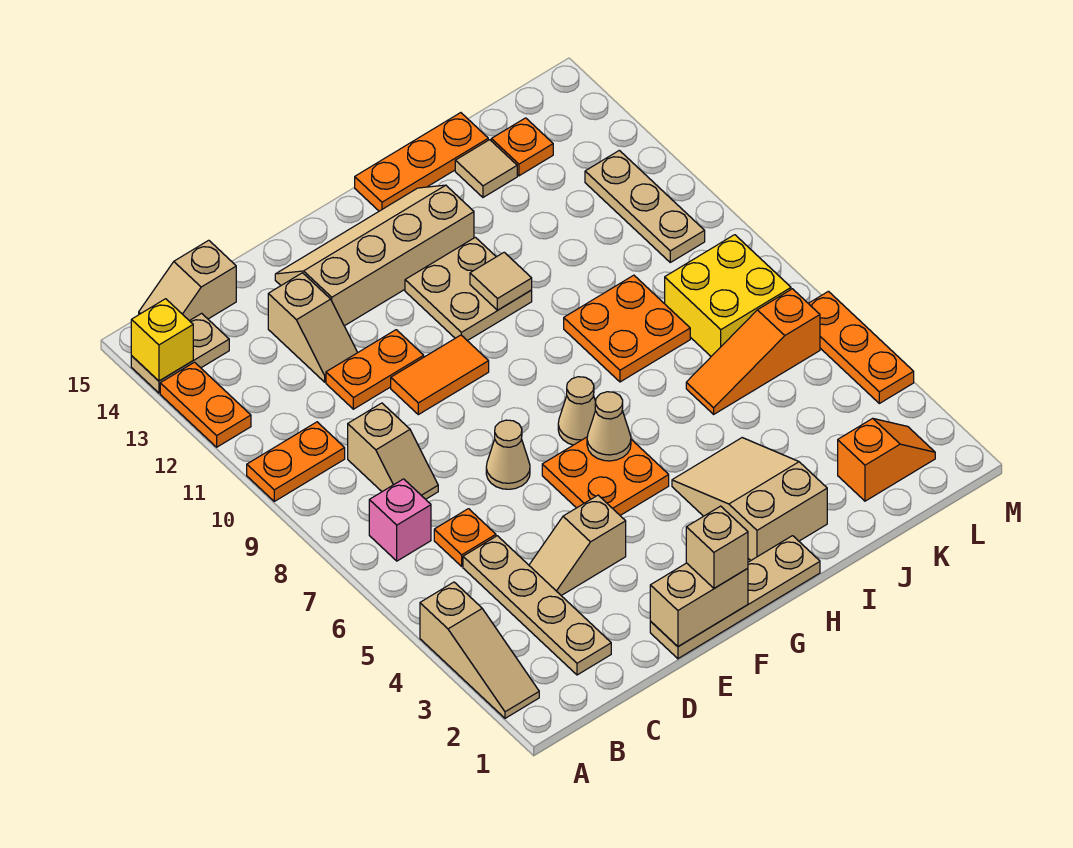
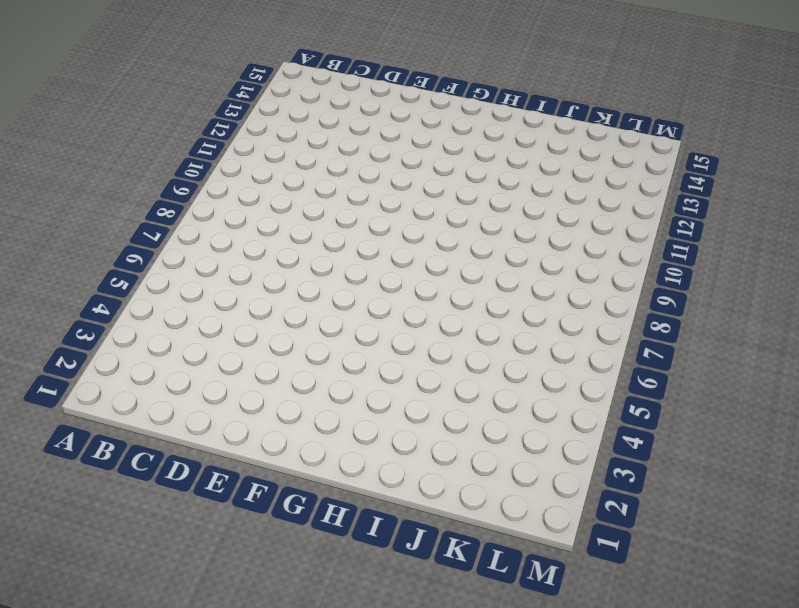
none -> tan 1x3 slope [420,582,539,718]
none -> orange 1x2 plate [247,422,345,501]
none -> orange 1x2 plate [160,362,251,447]
none -> tan 1x2 plate [131,313,229,393]

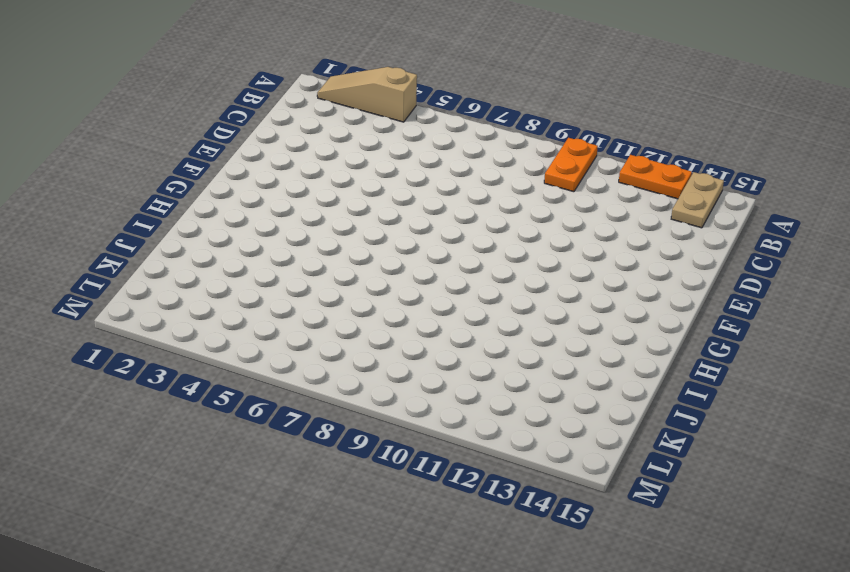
none -> pink 1x1 brick [369,479,431,561]
none -> tan 1x2 slope [139,240,236,321]
none -> tan 1x4 plate [463,536,611,675]
none -> orange 1x1 plate [434,509,496,566]

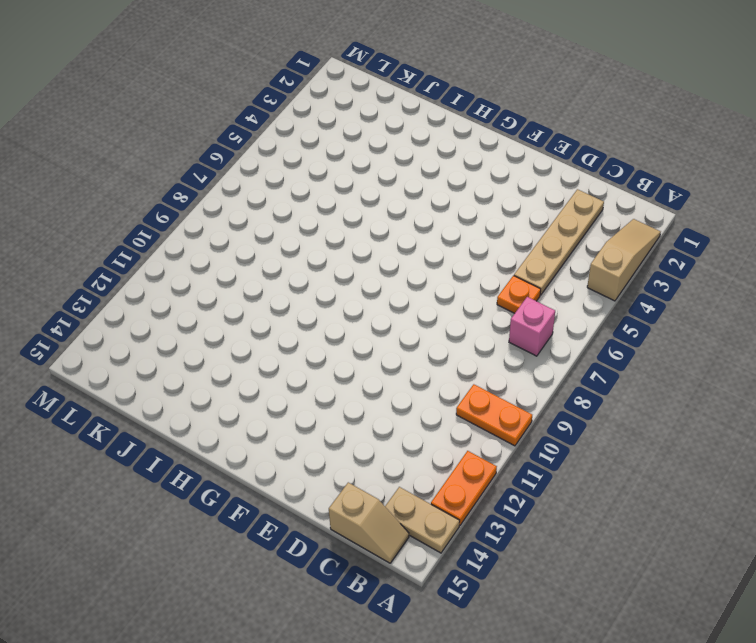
none -> tan 1x2 slope [348,403,438,499]
none -> tan 1x2 slope [529,495,626,596]
none -> orange 1x2 plate [326,330,424,409]
none -> tan 1x2 slope [268,273,358,382]

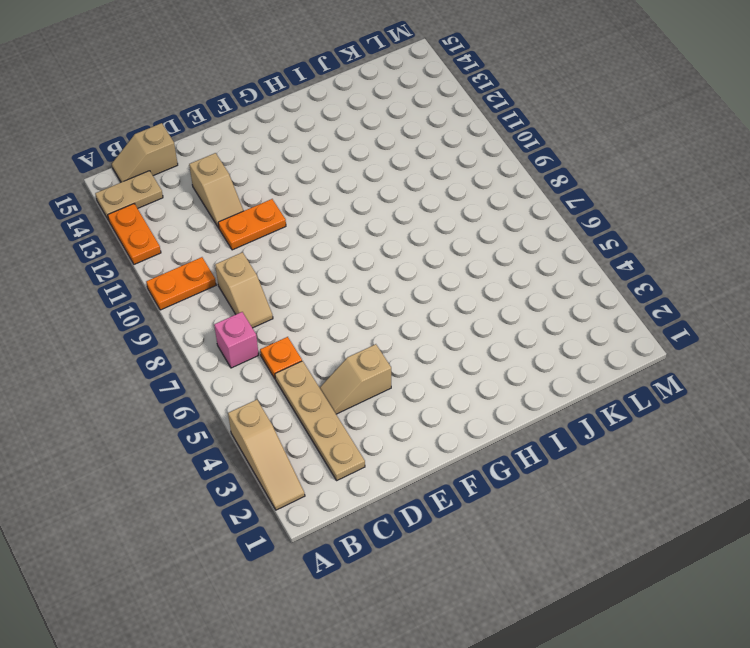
none -> tan 1x4 plate [650,536,820,659]
none -> tan 1x1 cone [486,420,530,489]
none -> orange 1x2 tile [391,335,489,415]
none -> tan 2x4 slope [275,185,474,326]

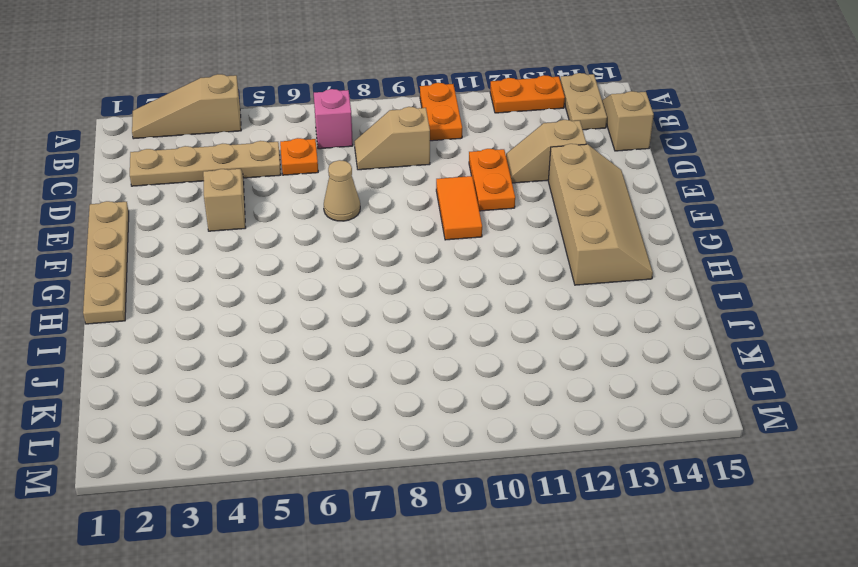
none -> orange 2x2 plate [542,437,669,515]
none -> tan 1x1 cone [558,377,596,445]
none -> tan 2x2 plate [405,237,532,341]
none -> tan 2x3 slope [672,438,827,560]

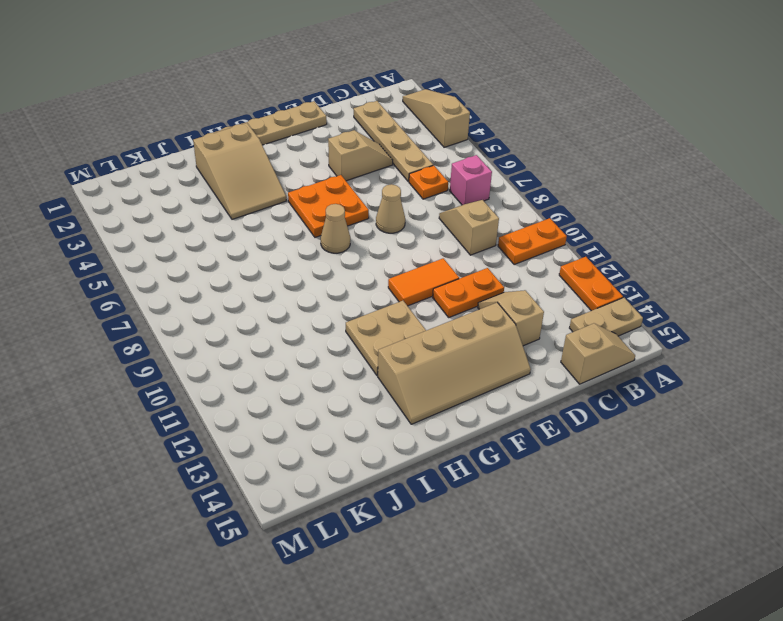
none -> orange 1x3 plate [355,113,488,211]
none -> orange 2x2 plate [564,275,690,382]
none -> orange 1x3 slope [686,289,820,414]
none -> tan 1x1 tile [455,140,517,197]

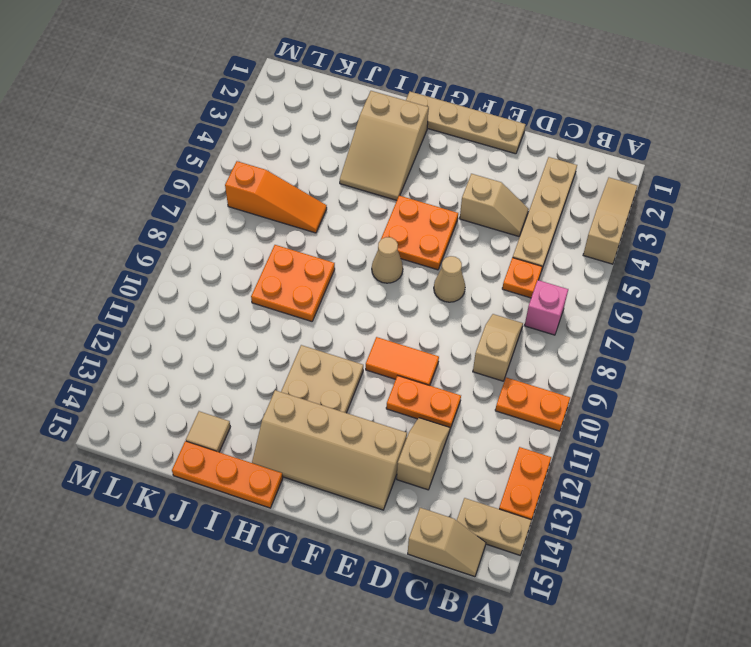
none -> orange 1x2 slope [838,418,935,501]
none -> yellow 2x2 brick [665,235,791,356]
none -> orange 1x1 plate [491,118,553,176]
none -> tan 1x3 plate [585,150,705,262]

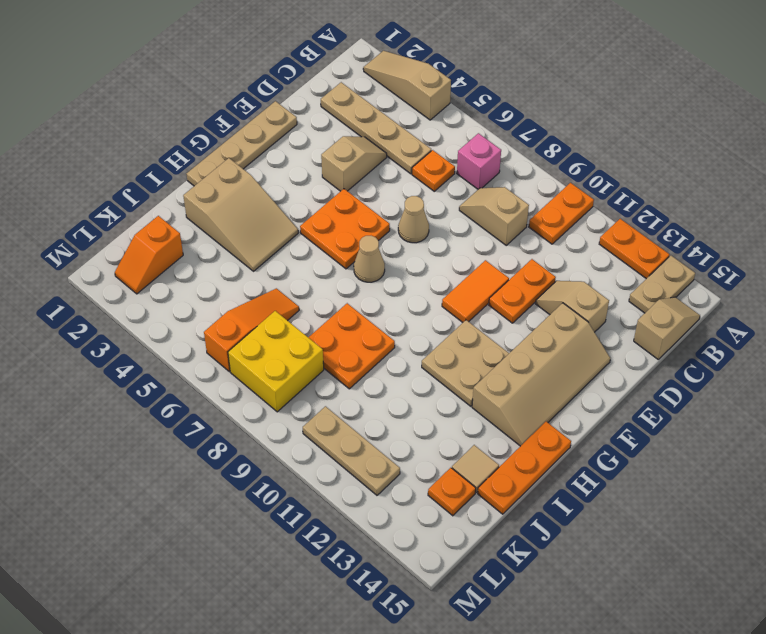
none -> orange 1x3 plate [808,291,914,403]
none -> yellow 1x1 brick [131,299,193,381]
none -> tan 1x2 brick [650,563,748,646]
none -> tan 1x1 cone [587,392,631,461]

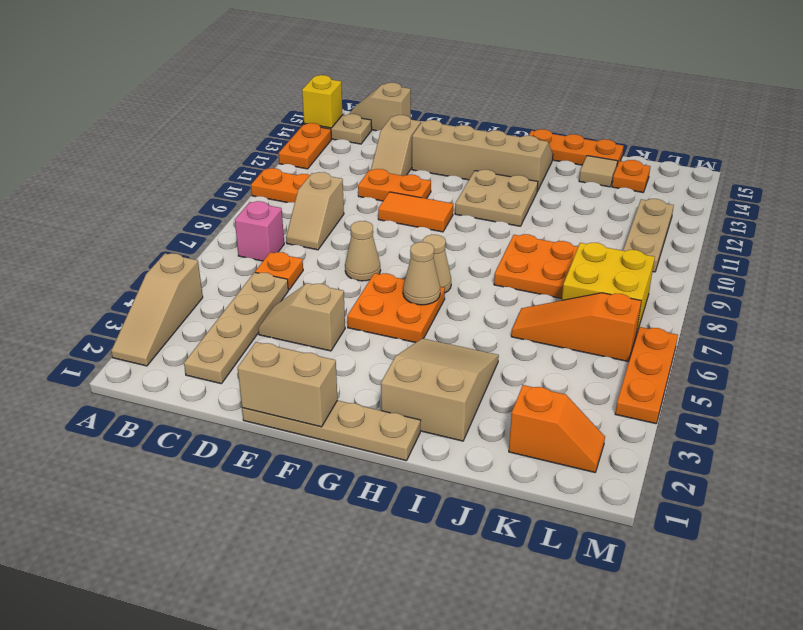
none -> tan 1x1 tile [470,252,532,310]
none -> tan 1x1 brick [686,506,748,588]

